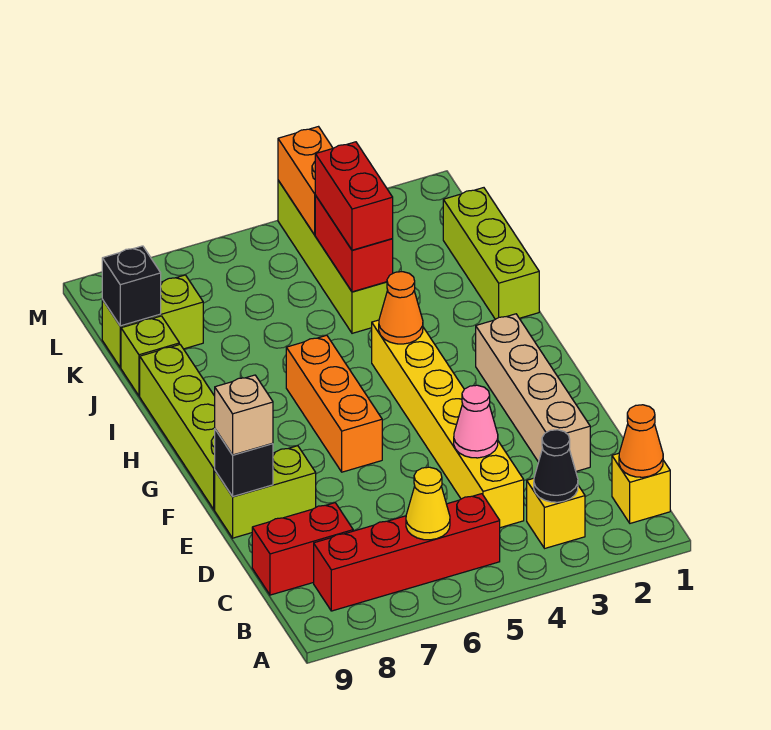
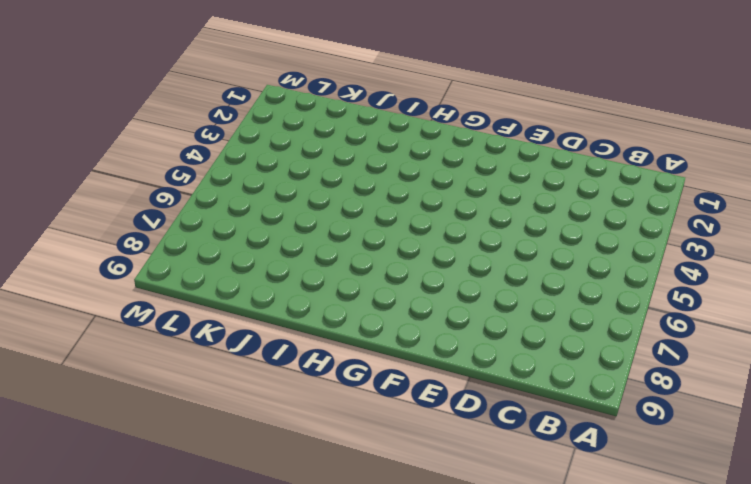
none -> yellow 1x1 brick [612,453,670,523]
none -> yellow 1x1 brick [527,478,585,548]
none -> red 1x4 brick [314,494,500,611]

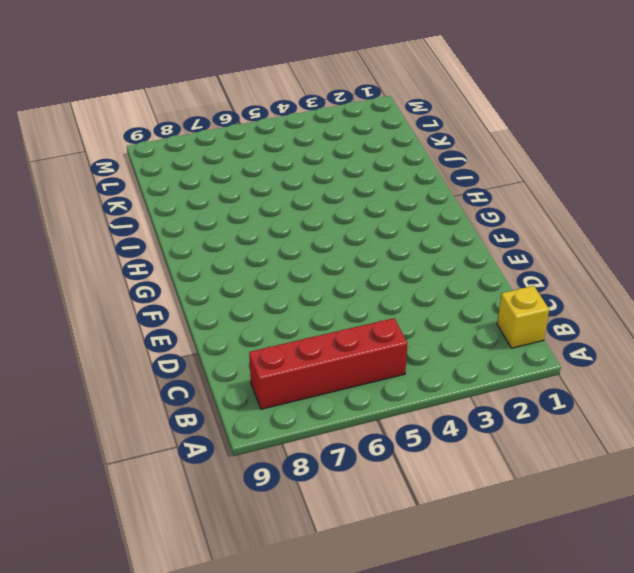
none -> yellow 1x1 brick [527,478,585,548]
none -> yellow 1x6 brick [372,320,524,528]
none -> red 1x2 brick [252,503,353,595]

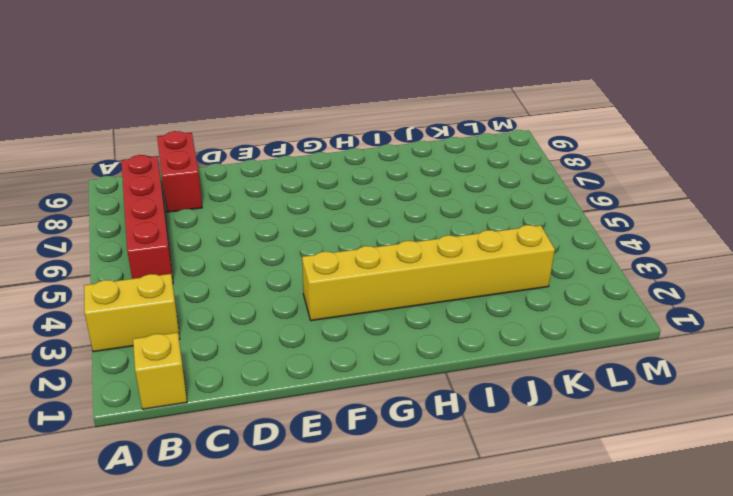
yellow 1x2 brick [84,274,180,352] -> yellow 1x1 brick [527,478,585,548]
yellow 1x6 brick [302,225,555,321] -> yellow 1x6 brick moved to [372,320,524,528]
none -> tan 1x4 brick [476,314,590,471]
none -> lime 1x2 brick [215,446,316,538]
none -> orange 1x3 brick [286,335,382,472]

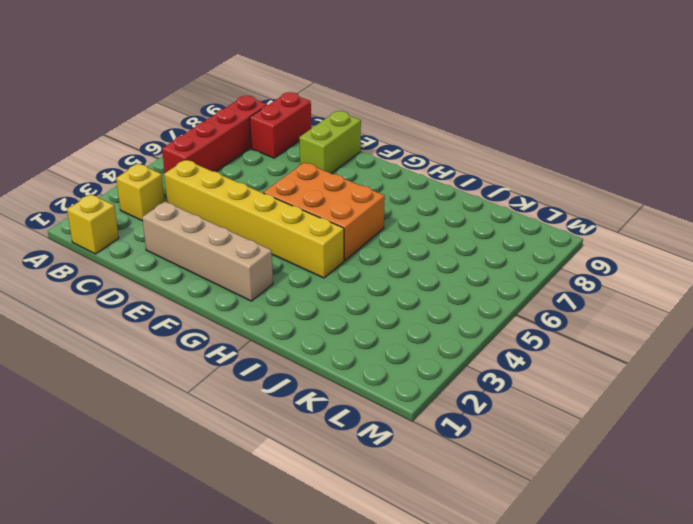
orange 2x3 brick [263,163,385,260] -> orange 1x3 brick [286,335,382,472]
none -> lime 1x4 brick [140,344,215,510]
none -> lime 1x3 brick [443,188,539,319]
none -> lime 1x4 brick [278,180,388,333]

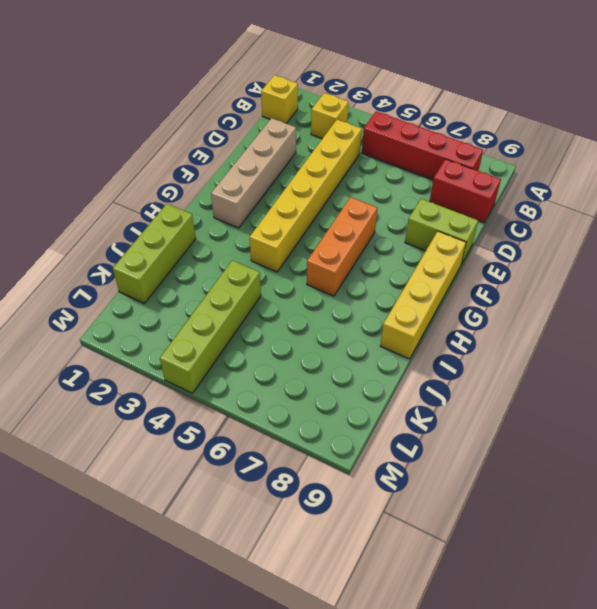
yellow 1x4 brick [380,231,466,359] -> lime 1x4 brick [140,344,215,510]
none -> lime 1x1 brick [121,316,179,396]
none -> lime 1x2 brick [102,275,203,367]
none -> orange 1x1 cone [619,405,663,477]

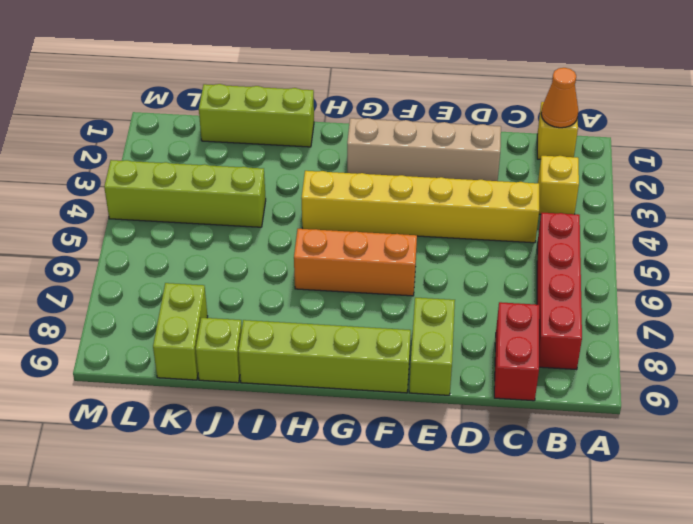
none -> black 1x1 cone [534,430,578,502]
none -> yellow 1x1 cone [406,467,450,540]
none -> pink 1x1 cone [454,385,498,458]

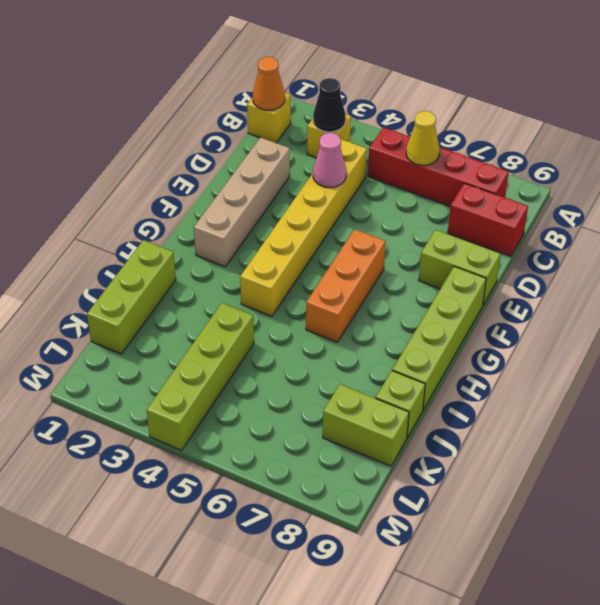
none -> black 1x1 brick [215,429,273,496]
none -> orange 1x1 cone [379,272,423,344]
none -> red 1x2 brick [315,196,393,292]

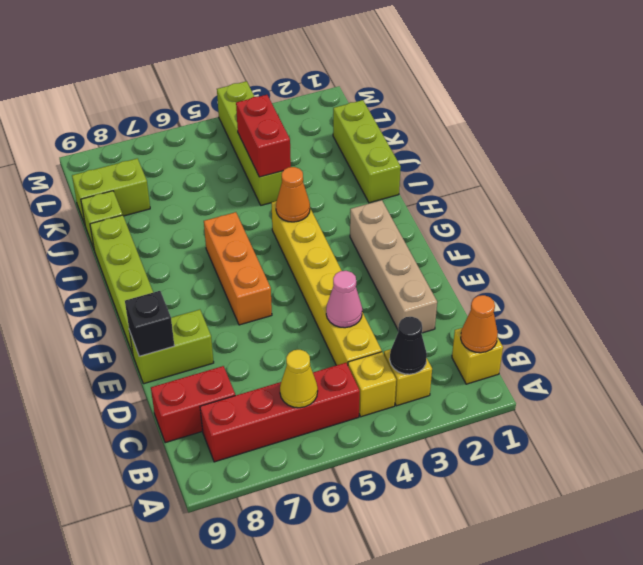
yellow 1x1 brick [348,352,396,417] -> none
none -> black 1x1 brick [102,246,161,326]
none -> orange 1x2 brick [278,127,333,235]
none -> tan 1x1 brick [215,375,273,455]

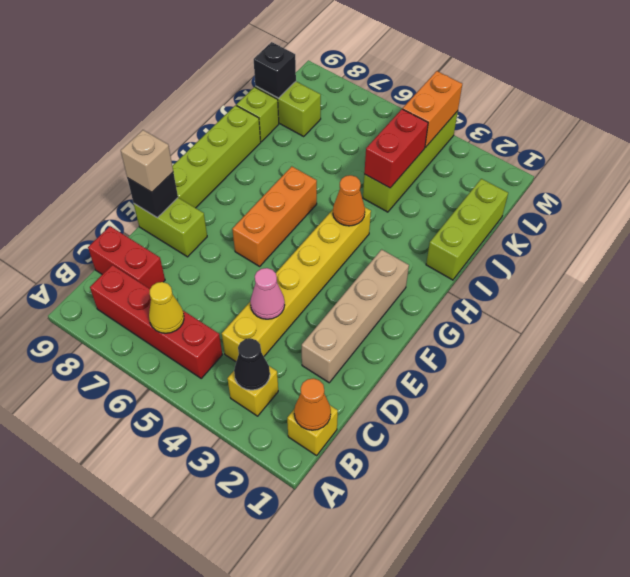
none -> red 1x2 brick [315,142,393,250]

